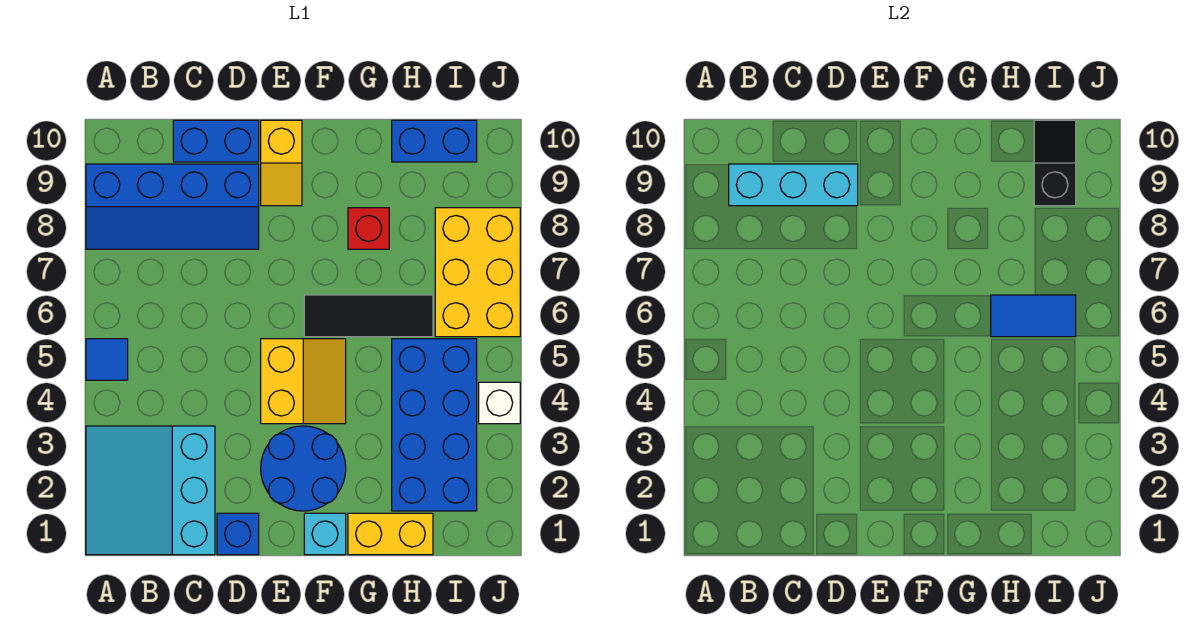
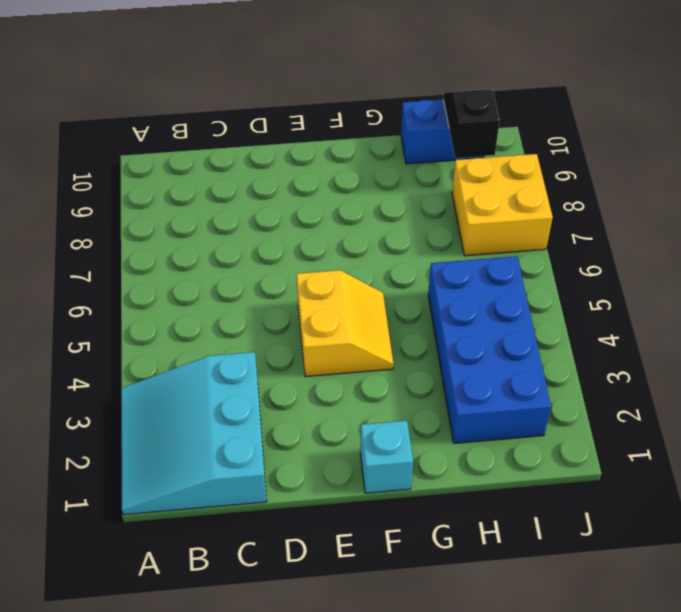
yellow 2x2 brick [452,154,553,256] -> yellow 2x3 brick [435,208,520,337]
none -> blue 1x1 tile [86,339,128,380]
none -> blue 2x4 slope [86,164,259,249]
none -> blue 1x2 brick [173,120,259,162]

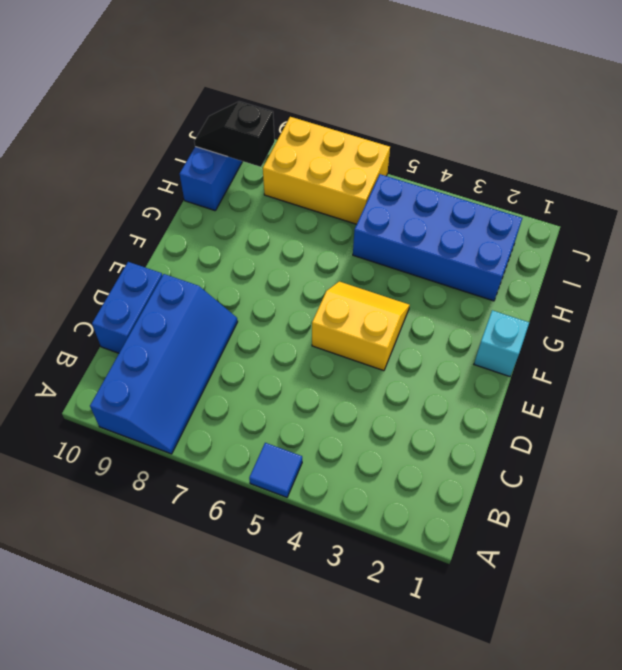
none -> cyan 3x3 slope [86,426,215,555]
none -> blue 1x1 brick [217,513,259,555]
none -> blue 2x2 round brick [261,426,346,511]

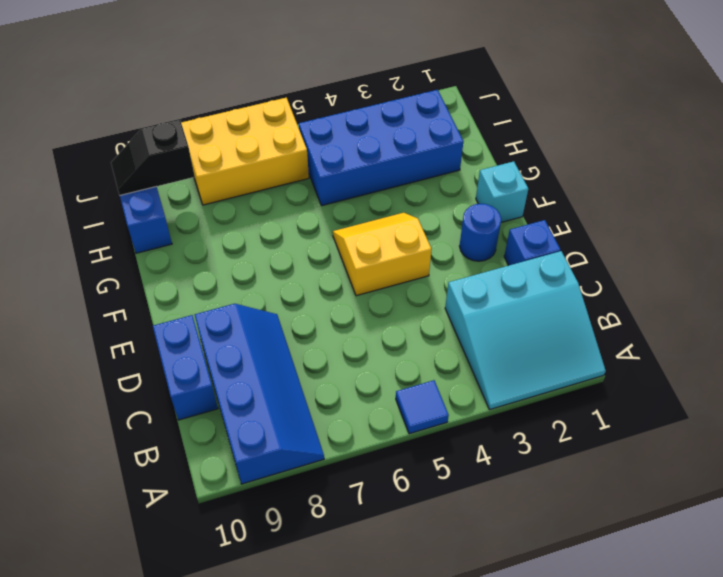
blue 1x1 round brick [460,204,501,261] -> blue 2x2 round brick [261,426,346,511]
none -> yellow 1x2 slope [261,120,302,206]
none -> black 1x3 tile [304,295,433,337]
none -> yellow 1x2 brick [348,513,433,555]

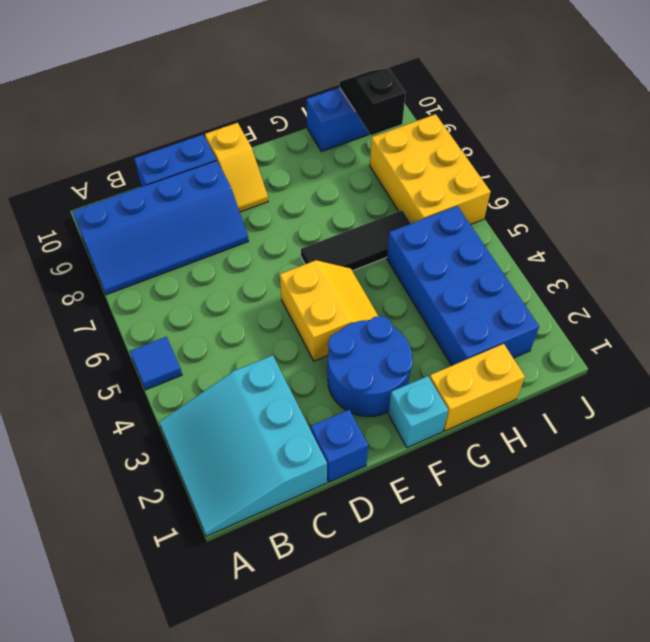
none -> red 1x1 brick [348,208,389,249]
none -> white 1x1 brick [479,382,520,424]
none -> cyan 1x3 brick [729,164,858,206]

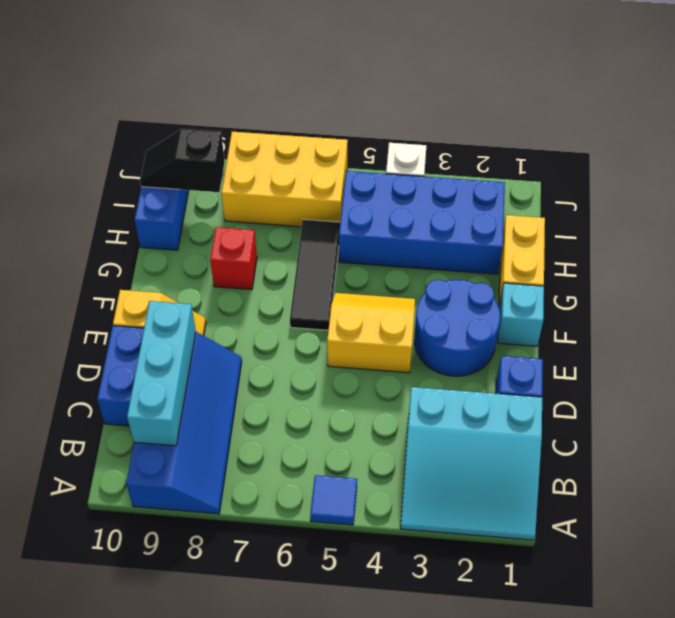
none -> blue 1x2 tile [991,295,1076,337]

